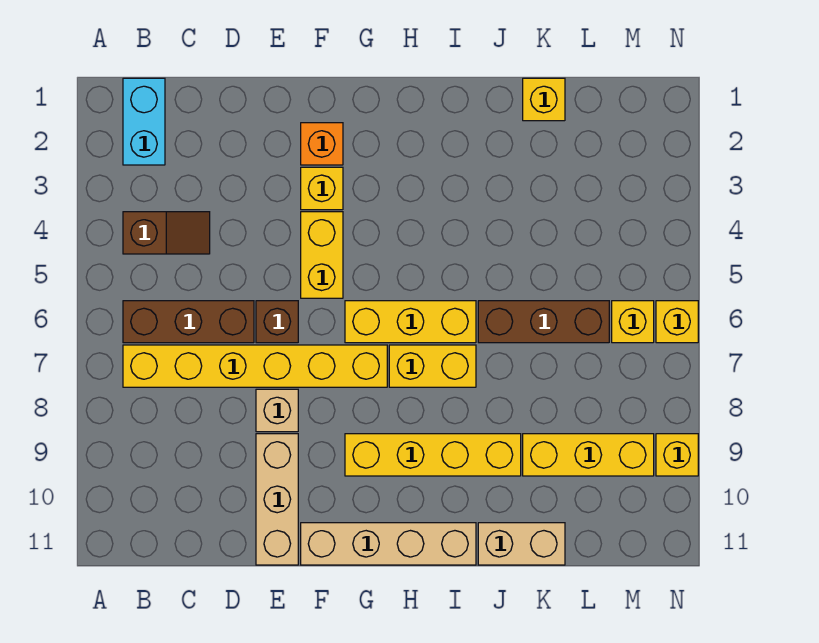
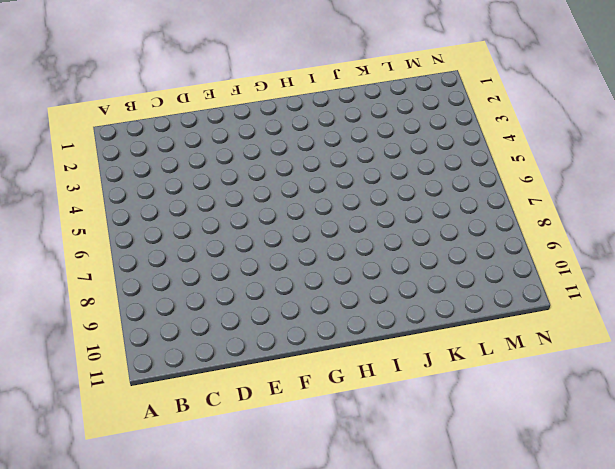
none -> cyan 1x2 brick [123,78,165,165]
none -> brown 1x2 slope [123,212,210,254]
none -> brown 1x3 brick [123,301,254,343]

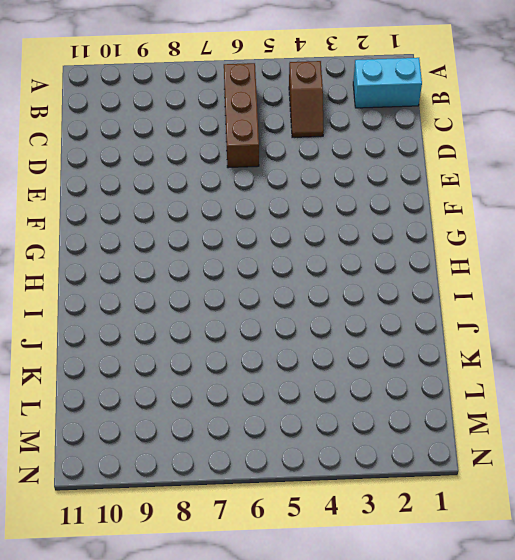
none -> yellow 1x6 brick [123,345,387,387]
none -> brown 1x1 brick [256,301,298,343]
none -> tan 1x1 brick [256,389,298,432]

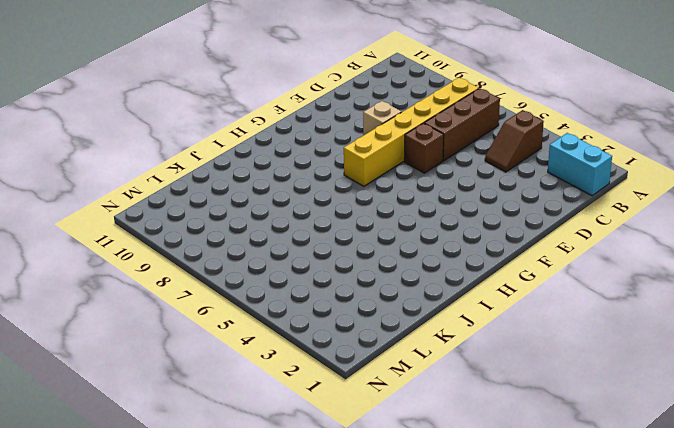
none -> tan 1x3 brick [256,434,298,565]
none -> orange 1x1 brick [301,123,343,165]
none -> yellow 1x1 brick [301,167,343,210]

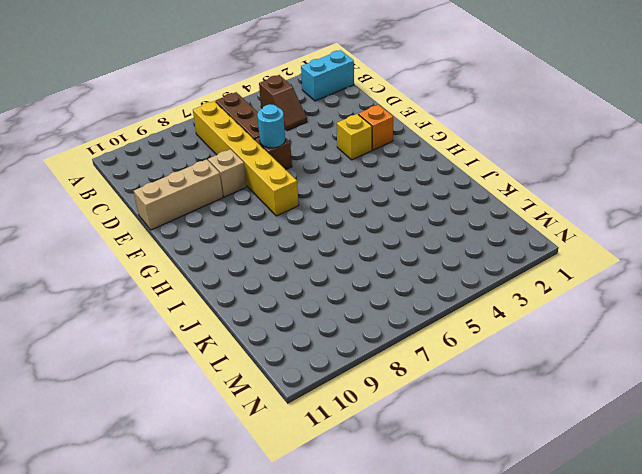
cyan 1x1 round brick [257,104,285,148] -> none
none -> yellow 1x2 brick [301,212,343,298]
none -> tan 1x4 brick [301,523,476,565]
none -> yellow 1x3 brick [345,301,476,343]

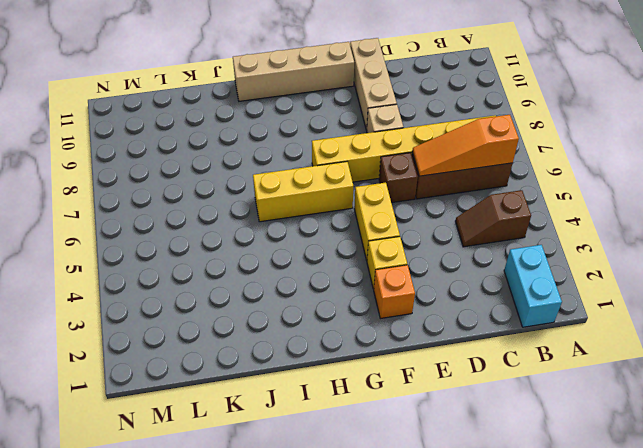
orange 1x3 slope [412,115,519,176] -> none
none -> yellow 1x4 brick [345,434,521,476]
none -> yellow 1x2 brick [389,345,476,387]
none -> brown 1x3 brick [478,301,609,343]

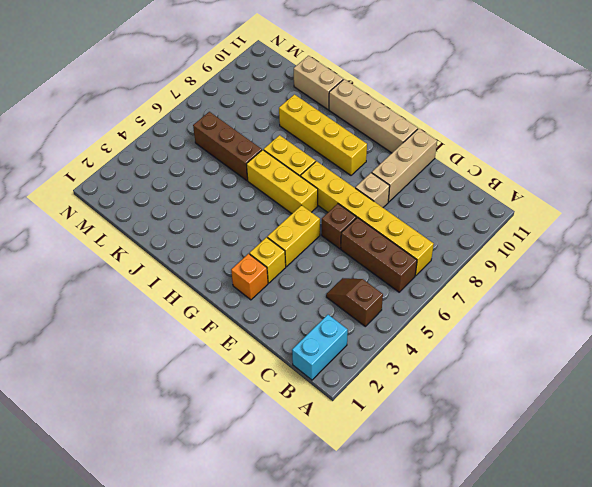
none -> yellow 1x1 brick [523,78,565,121]
none -> yellow 1x3 brick [523,434,654,476]
none -> yellow 1x1 brick [612,301,654,343]

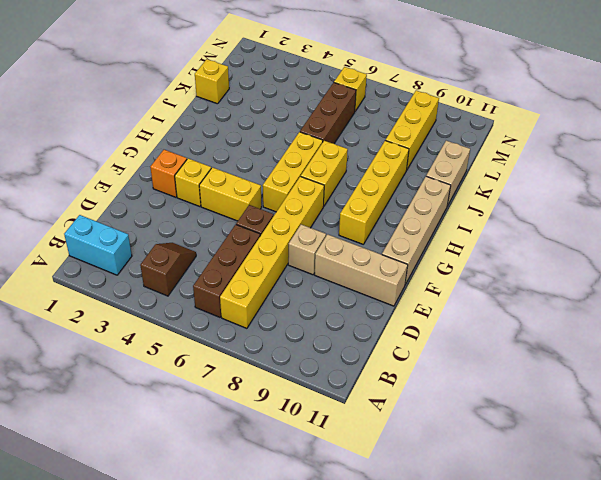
none -> yellow 1x1 brick [656,301,698,343]
none -> yellow 1x1 brick [656,434,698,476]

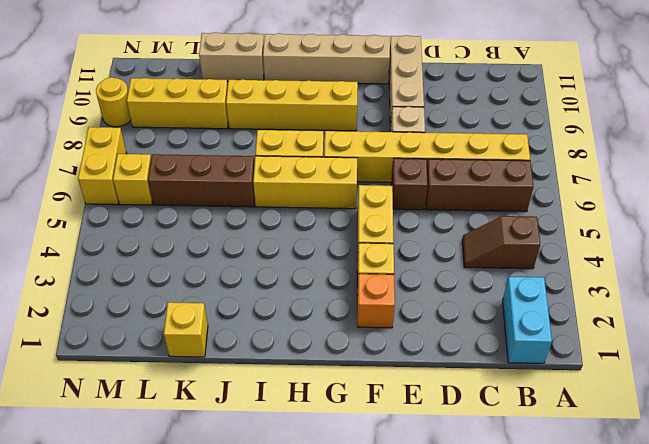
yellow 1x2 brick [78,127,127,205] -> yellow 1x1 brick [656,301,698,343]
yellow 1x1 round brick [96,77,131,127] -> yellow 1x1 brick [656,434,698,476]

